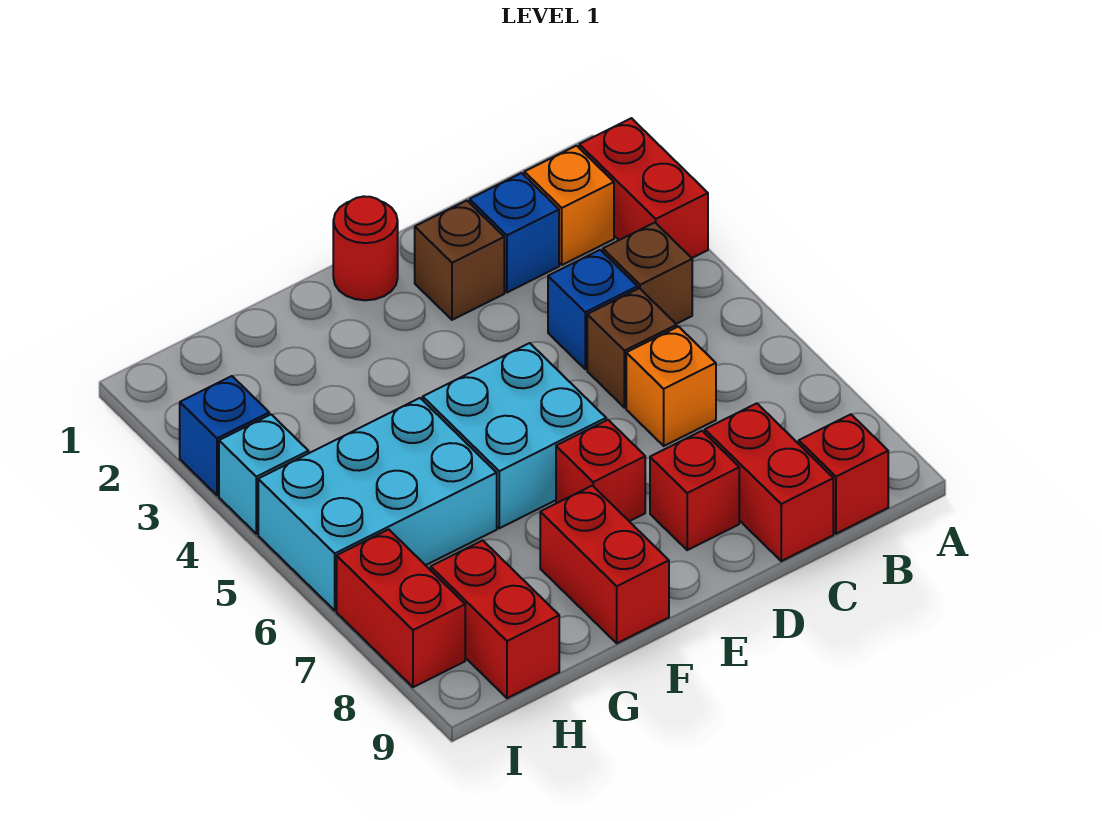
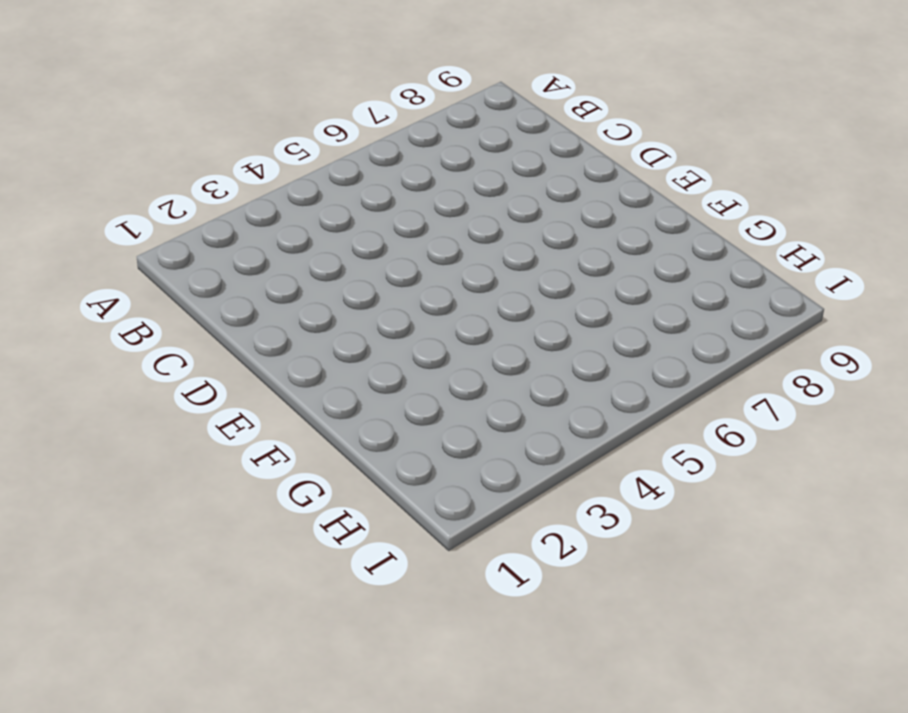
none -> red 1x2 brick [579,118,708,258]
none -> orange 1x1 brick [524,146,614,265]
none -> brown 1x1 brick [603,223,692,324]

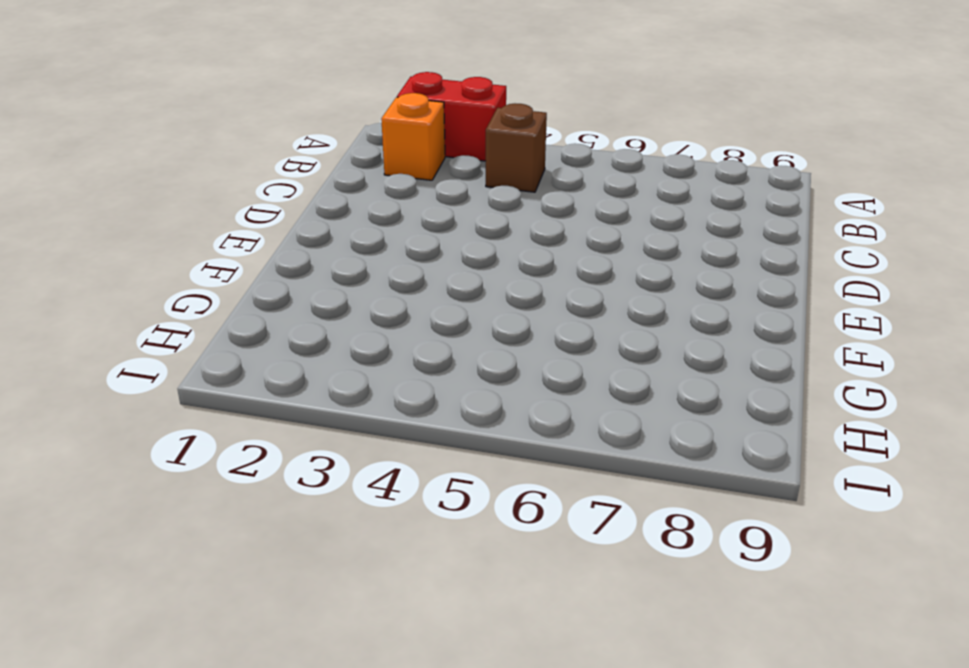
none -> red 1x1 brick [799,414,888,534]
none -> blue 1x1 brick [470,173,559,292]
none -> blue 1x1 brick [548,250,638,369]

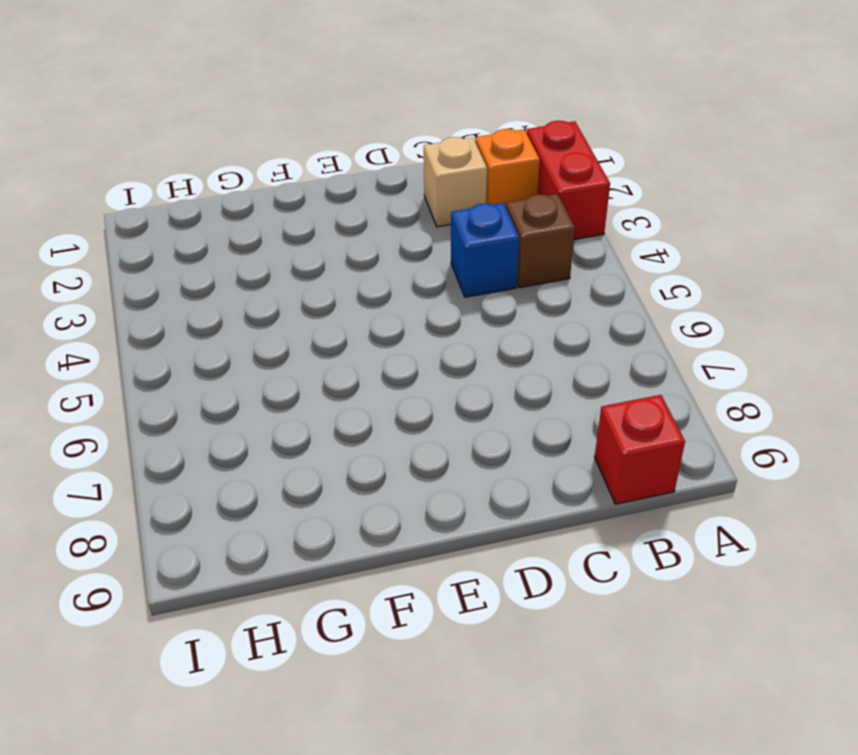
tan 1x1 brick [424,137,487,227] -> blue 1x1 brick [470,173,559,292]
none -> brown 1x1 brick [587,288,677,408]
none -> orange 1x1 brick [626,327,716,446]
none -> red 1x2 brick [705,403,833,561]

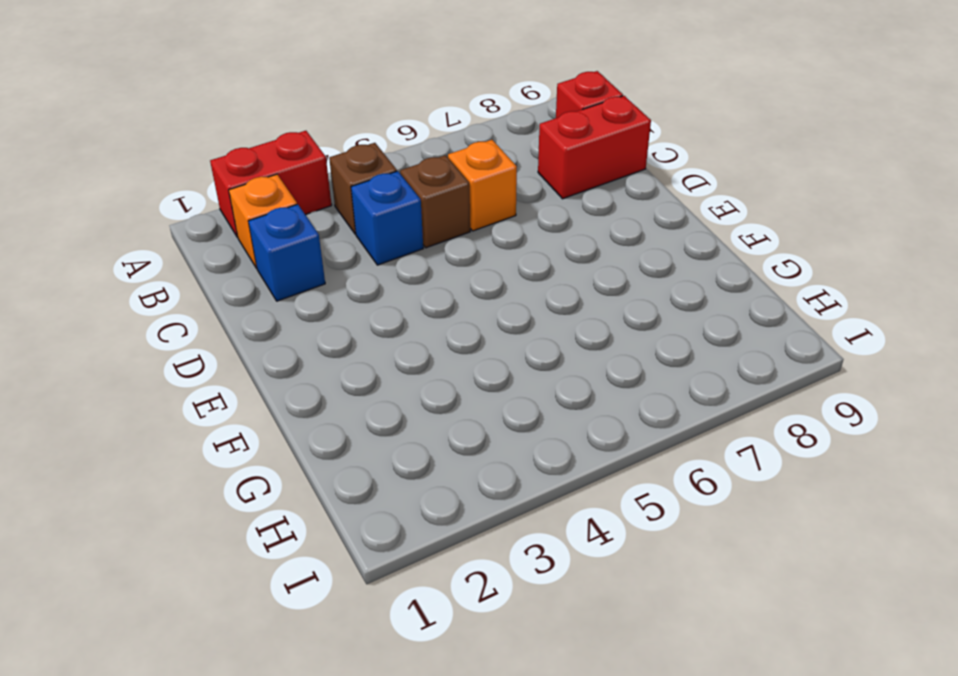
none -> brown 1x1 brick [415,201,504,320]
none -> red 1x1 brick [650,431,739,550]
none -> red 1x1 round brick [333,196,398,300]

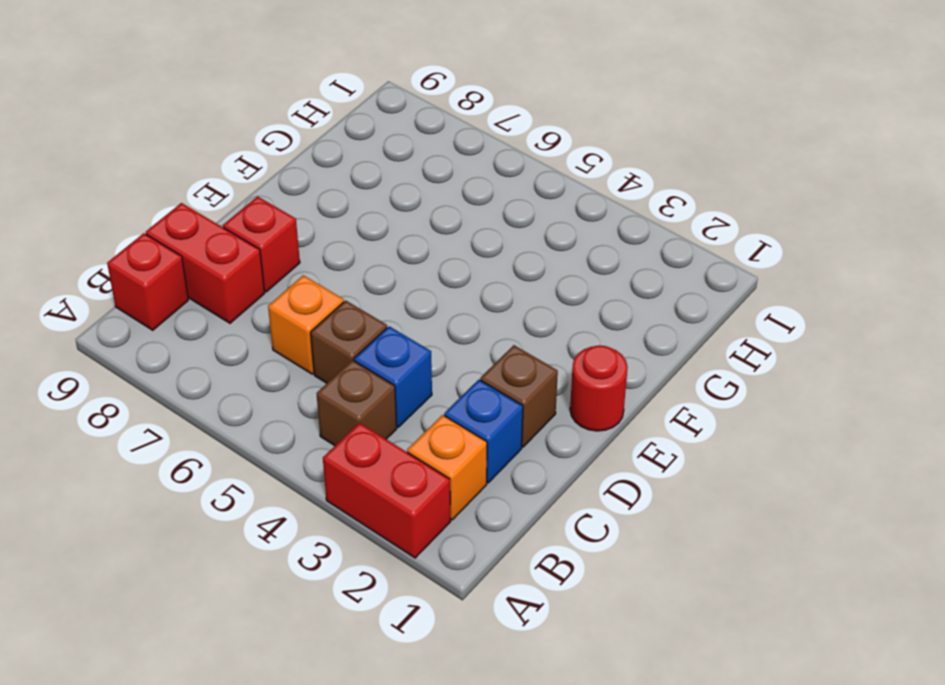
none -> cyan 2x2 brick [423,343,606,528]
none -> red 1x1 brick [556,420,645,521]
none -> red 1x2 brick [540,486,669,643]

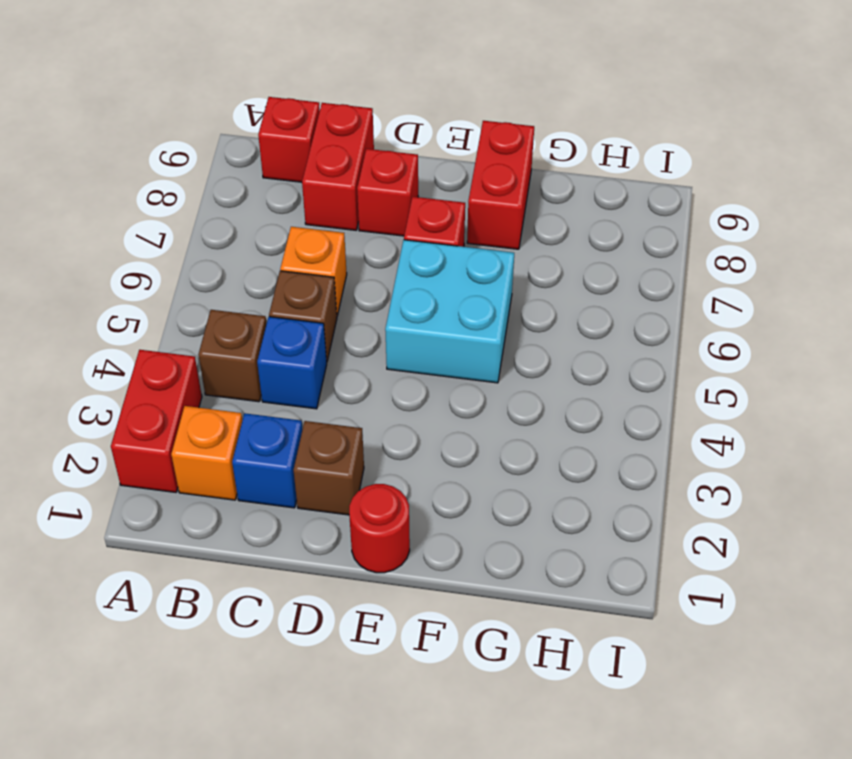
none -> cyan 2x3 brick [258,398,497,610]
none -> red 1x2 brick [431,540,559,698]
none -> blue 1x1 brick [180,376,269,495]

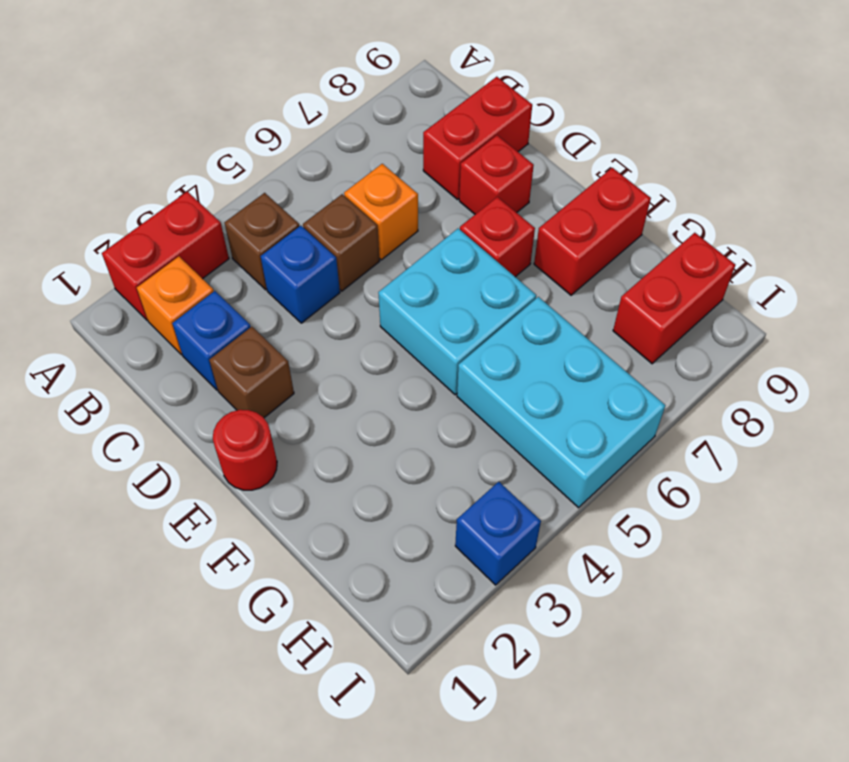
none -> red 1x1 brick [799,414,888,534]
none -> cyan 1x1 brick [219,415,309,534]
none -> red 1x2 brick [337,529,465,687]

